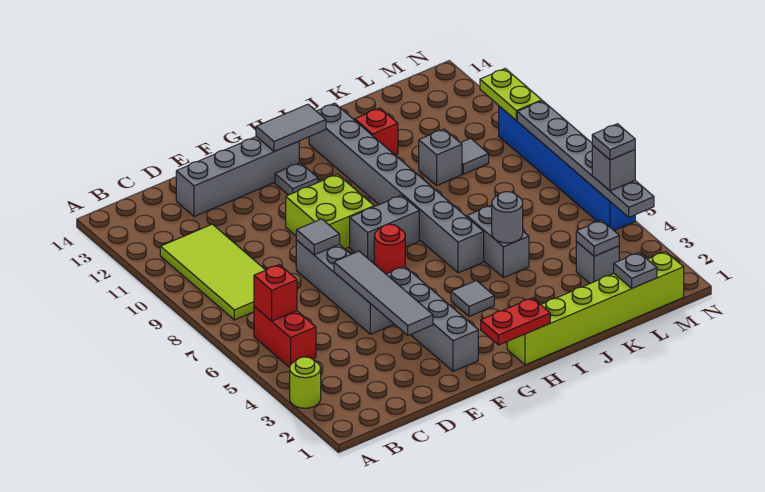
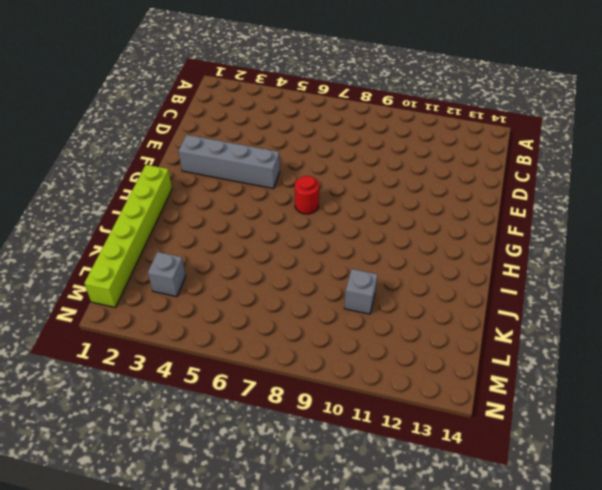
none -> lime 1x1 round brick [290,357,321,408]
none -> red 1x2 brick [254,307,316,368]
none -> lime 2x4 tile [160,224,265,320]
none -> grey 1x4 brick [176,137,299,217]

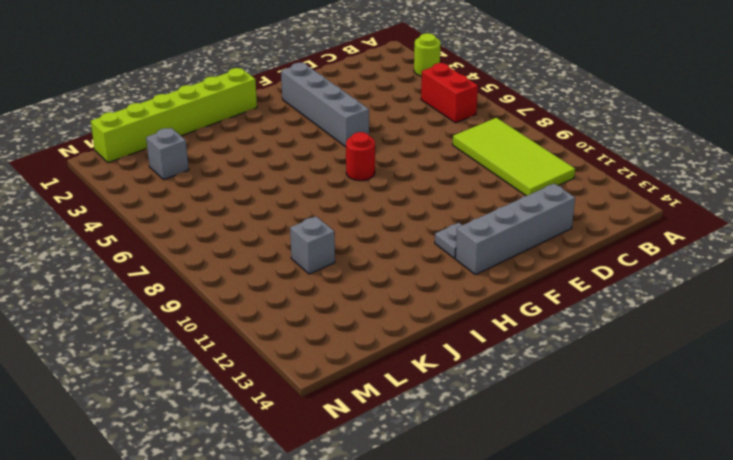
none -> grey 1x4 brick [296,240,394,334]
none -> lime 2x2 brick [286,174,374,249]
none -> grey 1x2 brick [350,195,419,262]
none -> grey 1x1 tile [451,281,494,316]

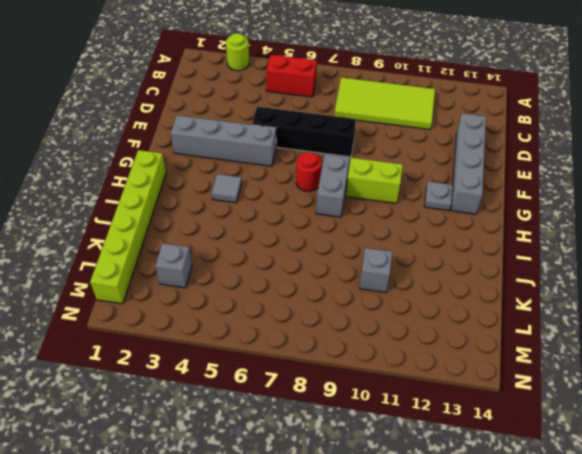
black 1x4 brick [252,107,356,157] -> grey 1x4 brick [296,240,394,334]
lime 1x2 brick [346,158,403,203] -> lime 2x2 brick [286,174,374,249]
none -> grey 1x8 brick [309,103,484,273]
none -> grey 1x2 brick [467,205,529,278]
none -> red 1x1 brick [355,108,398,155]
none -> grey 1x1 tile [461,138,489,174]

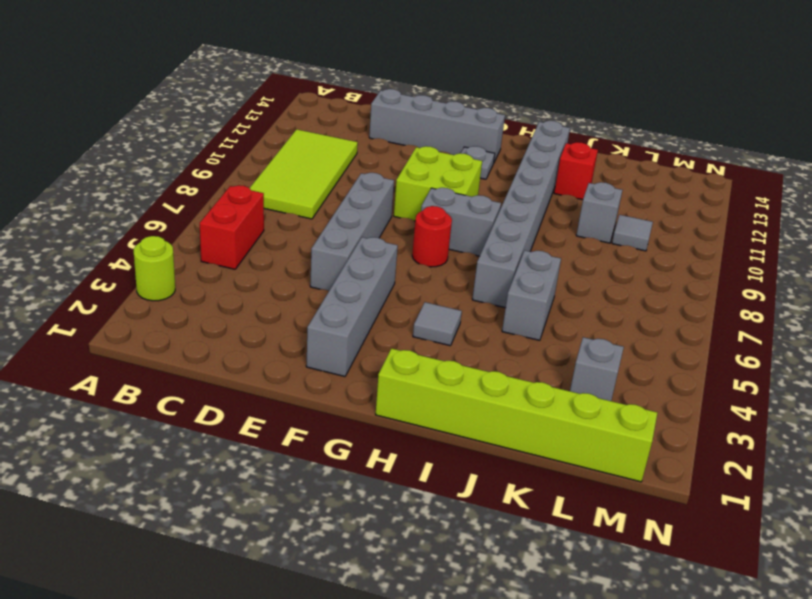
none -> blue 1x6 brick [499,106,635,231]
none -> red 1x1 brick [254,265,297,321]
none -> grey 1x4 tile [334,251,433,335]
none -> grey 1x1 tile [296,219,340,255]

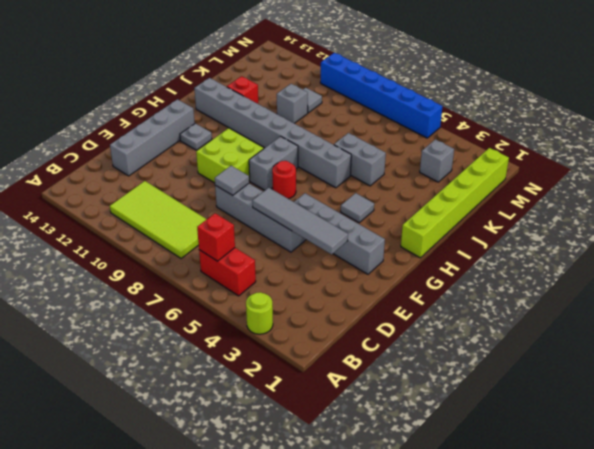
none -> red 1x2 plate [481,298,550,345]
none -> grey 1x2 tile [256,104,326,152]
none -> grey 1x1 round brick [492,192,523,243]
none -> grey 1x1 plate [614,253,657,288]

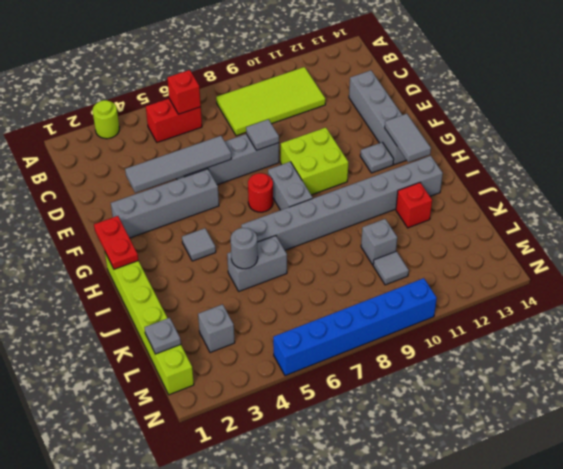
none -> grey 1x1 plate [576,220,619,256]
none -> grey 1x6 plate [517,101,654,217]
none -> lime 1x2 plate [480,69,542,121]
none -> grey 1x1 brick [592,145,635,191]

